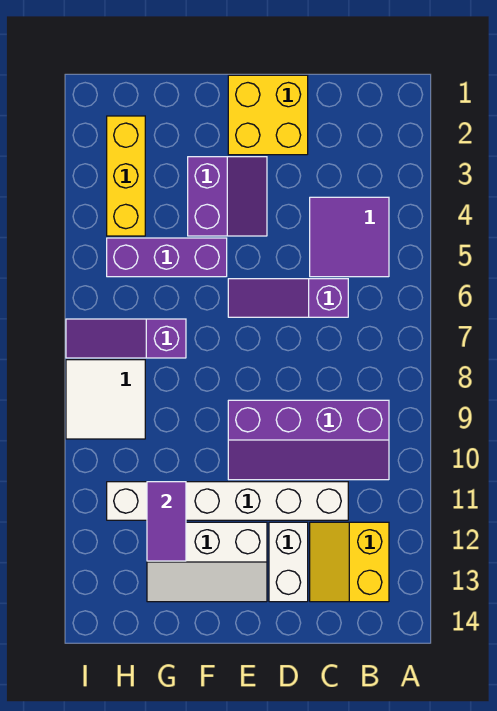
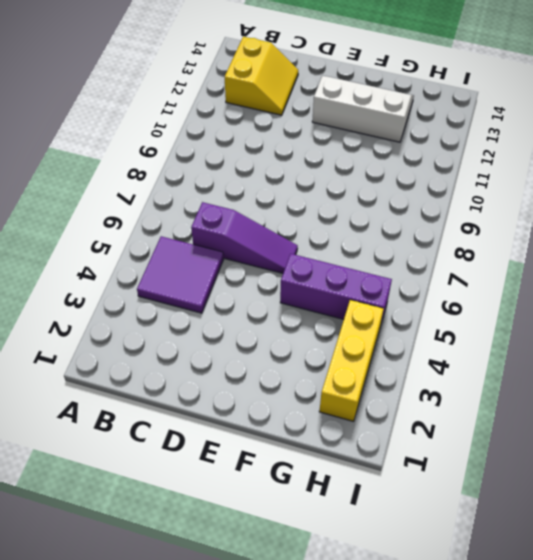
none -> purple 2x4 slope [228,400,389,480]
none -> white 1x6 brick [107,482,348,520]
none -> yellow 2x2 brick [228,75,308,155]

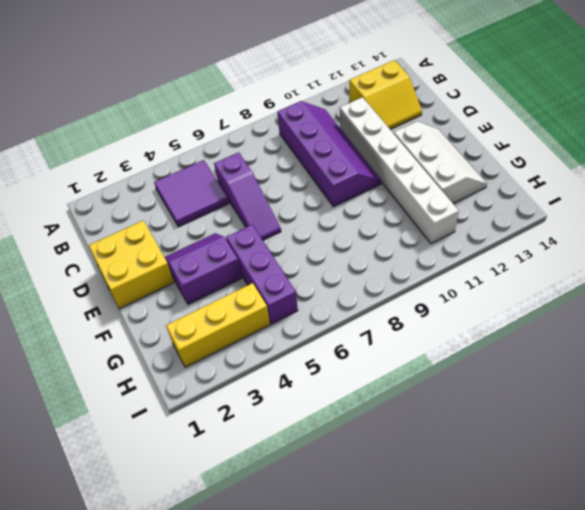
none -> white 1x2 brick [269,522,308,602]
none -> purple 1x3 slope [66,319,186,358]
none -> white 2x2 tile [66,360,145,439]

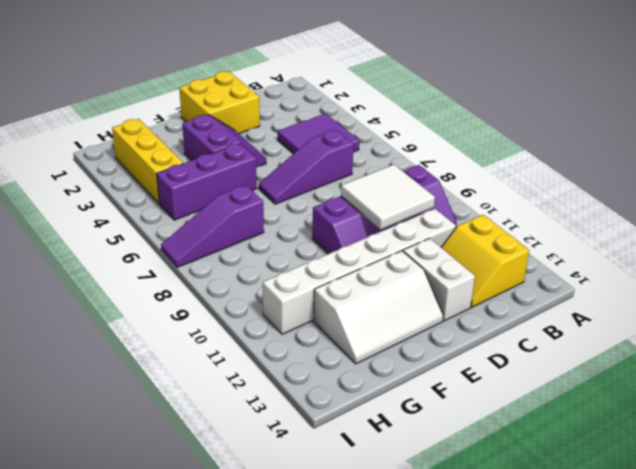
white 2x2 tile [341,165,435,230] -> white 2x2 tile moved to [66,360,145,439]
none -> purple 1x2 tile [147,482,186,561]

